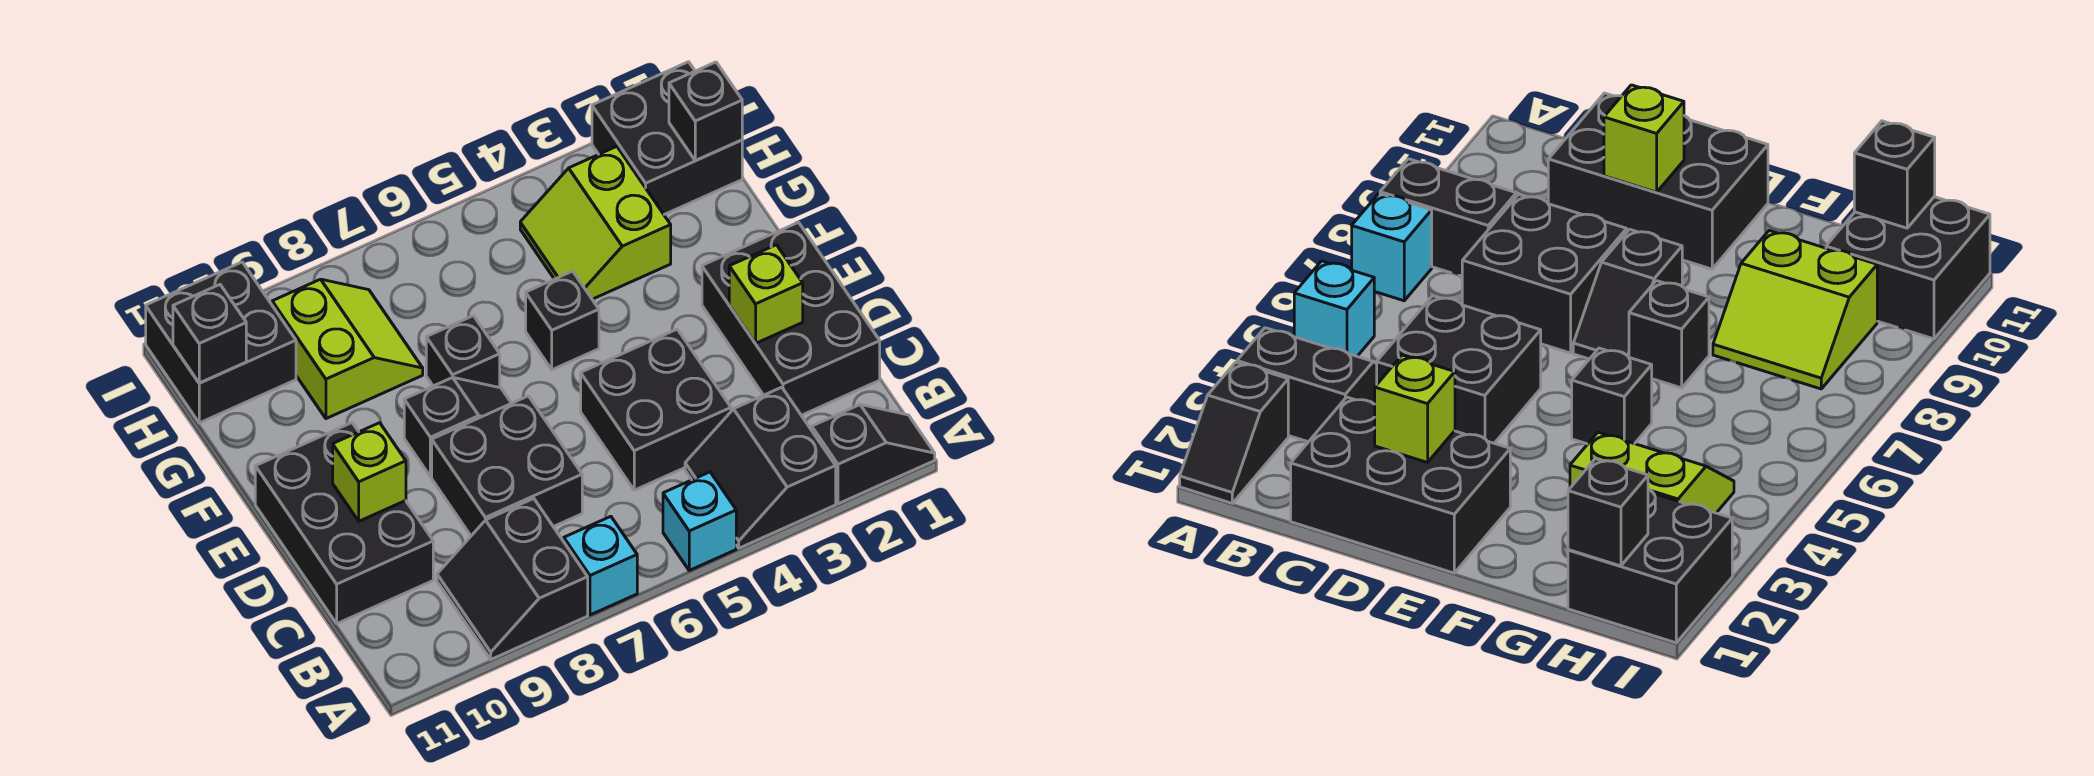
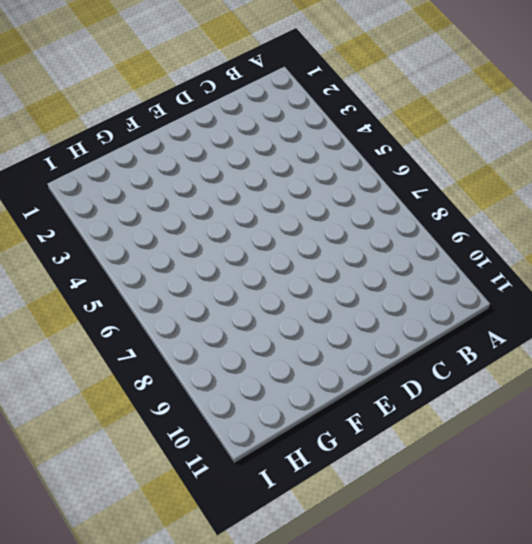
none -> black 1x2 slope [812,405,935,504]
none -> black 2x2 slope [685,387,836,548]
none -> cyan 1x1 brick [663,472,736,570]

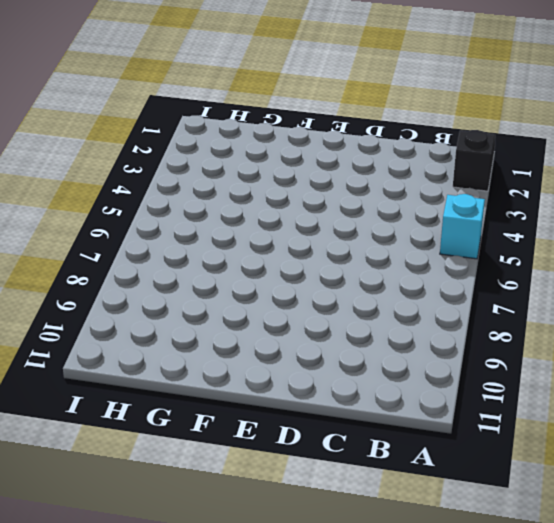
none -> black 2x2 slope [685,387,836,548]
none -> cyan 1x1 brick [564,516,637,615]
none -> black 2x2 slope [437,499,588,659]

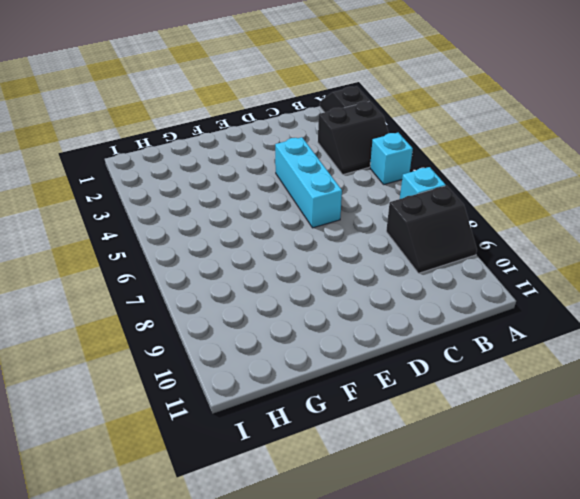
cyan 1x3 brick [275,137,342,228] -> black 2x2 brick [581,329,731,490]
none -> black 2x3 brick [702,222,880,415]
none -> black 2x2 brick [432,396,582,536]
none -> black 2x3 brick [255,423,433,623]

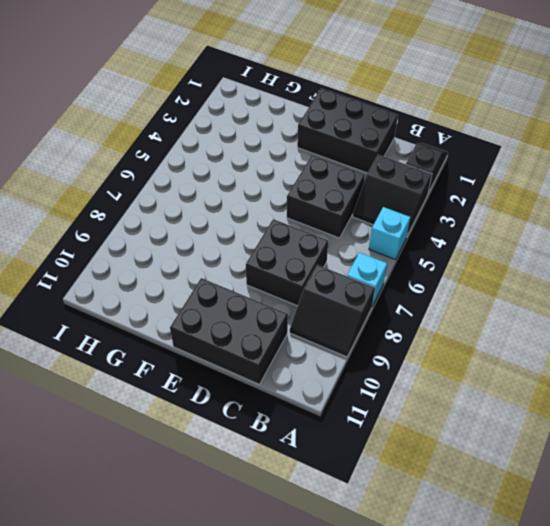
none -> black 1x2 slope [404,377,511,477]
none -> black 1x1 brick [526,271,599,370]
none -> black 1x1 brick [426,316,500,387]

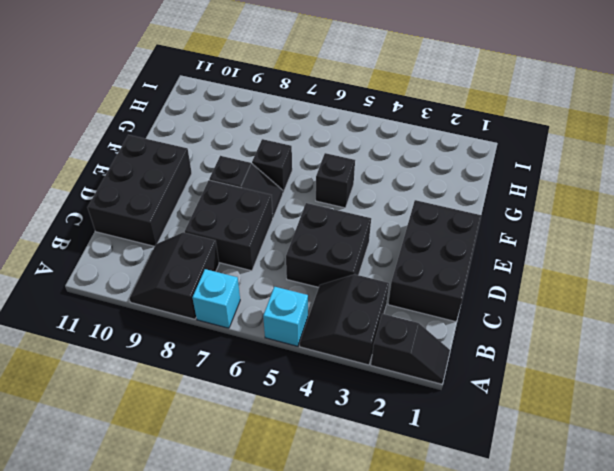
none -> lime 2x2 slope [520,147,671,299]
none -> lime 2x2 slope [272,279,423,419]
none -> black 2x2 brick [592,62,742,214]

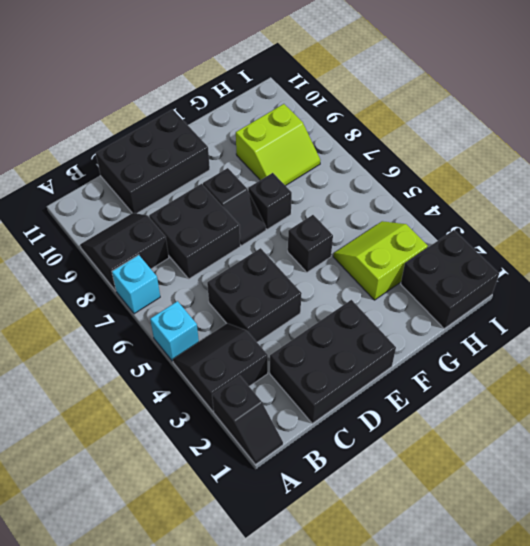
none -> black 2x2 brick [146,262,296,423]
none -> lime 1x1 brick [729,245,803,343]
none -> lime 1x1 brick [333,423,406,521]

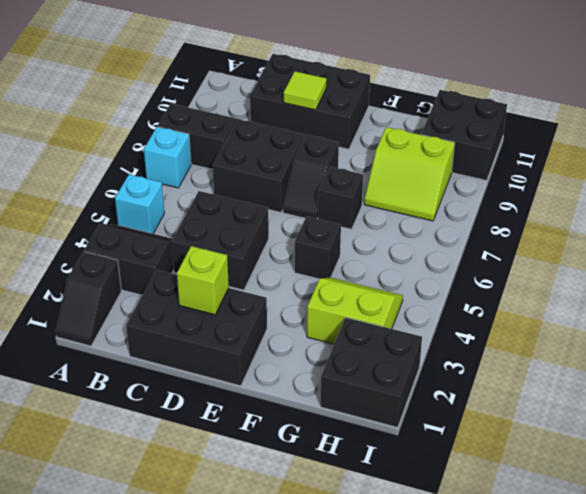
lime 1x1 tile [284,71,326,110] -> lime 1x1 brick [333,423,406,521]
none -> black 1x1 brick [669,62,742,160]
none -> black 1x1 brick [173,285,246,383]

